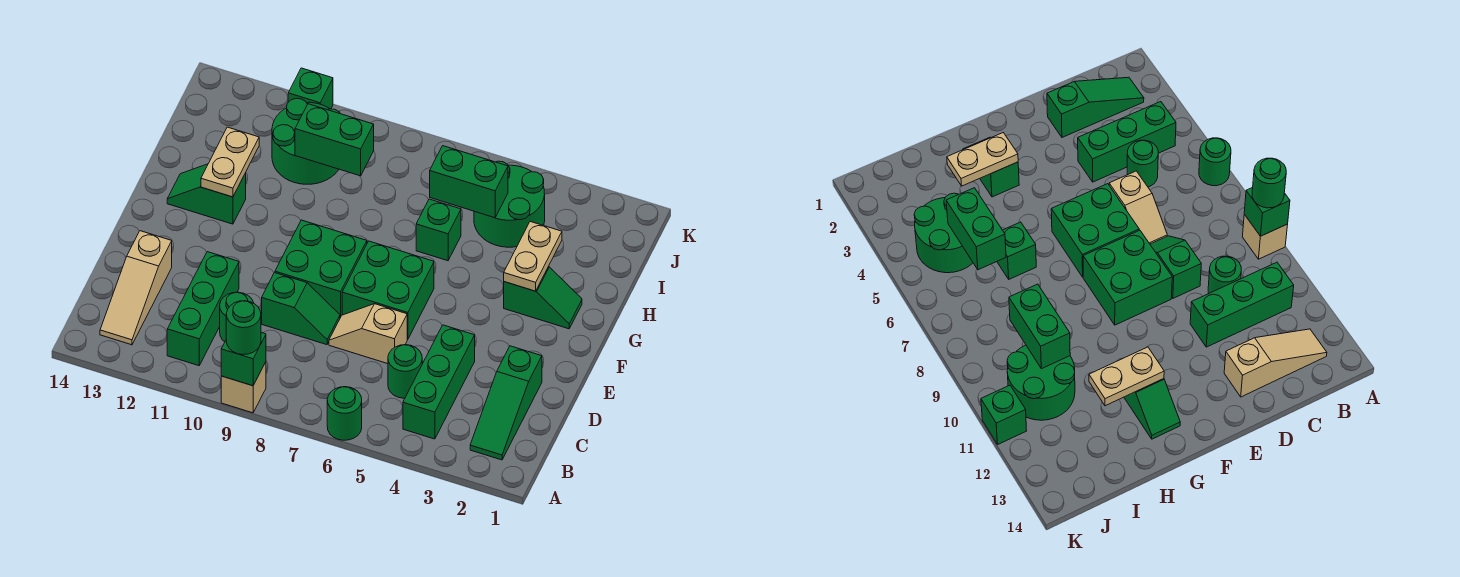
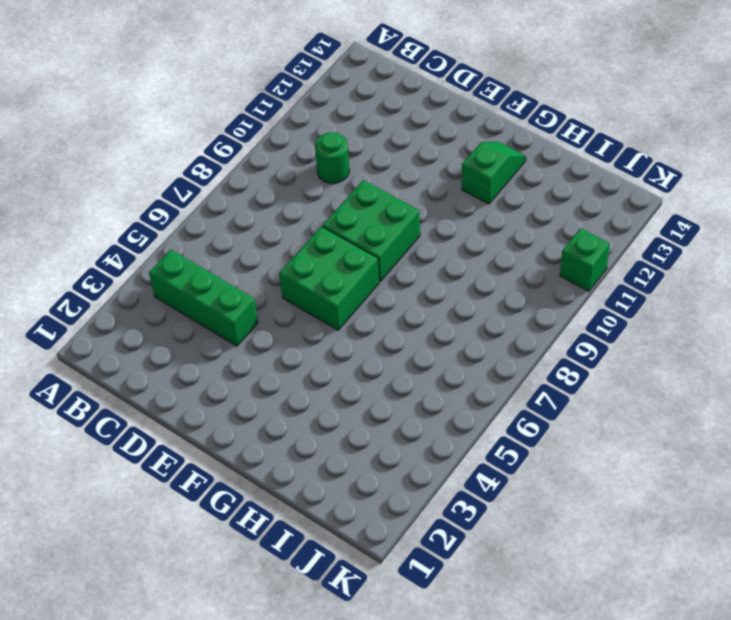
none -> green 1x1 round brick [327,387,362,440]
none -> tan 1x1 brick [221,362,266,413]
none -> green 1x3 slope [470,346,542,460]

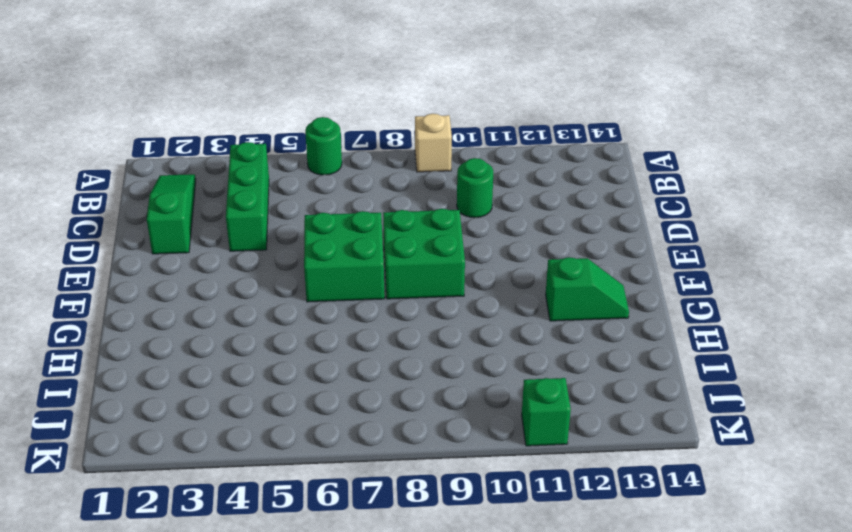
none -> green 1x3 brick [167,252,239,366]
none -> tan 1x3 slope [100,231,172,345]
none -> green 1x1 round brick [388,345,422,398]

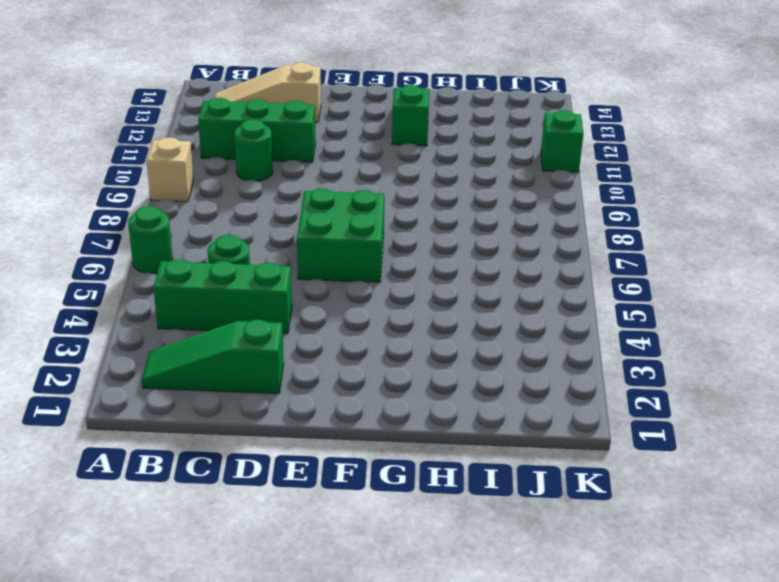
none -> tan 1x2 slope [329,304,407,364]
none -> green 1x2 slope [262,273,340,345]
none -> green 2x2 brick [275,220,367,318]

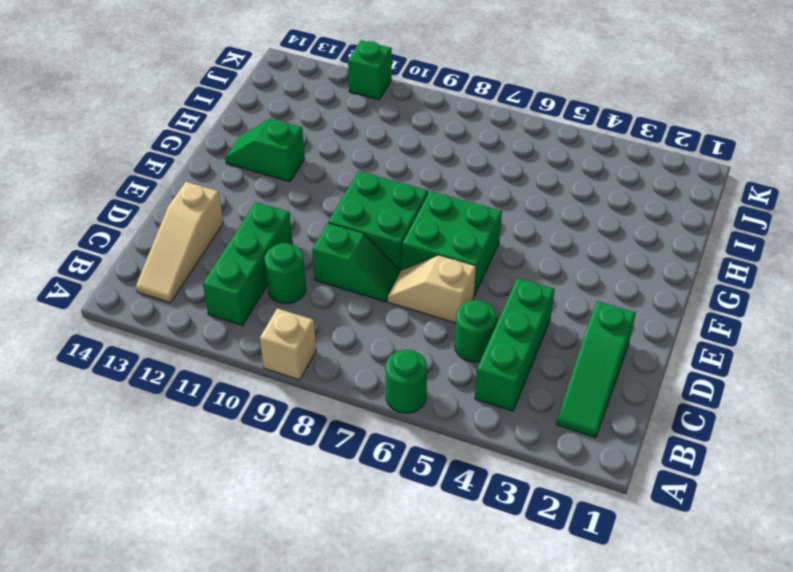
none -> green 1x2 slope [504,267,582,329]
none -> green 1x1 brick [416,199,461,261]
none -> green 2x2 round brick [474,161,545,247]

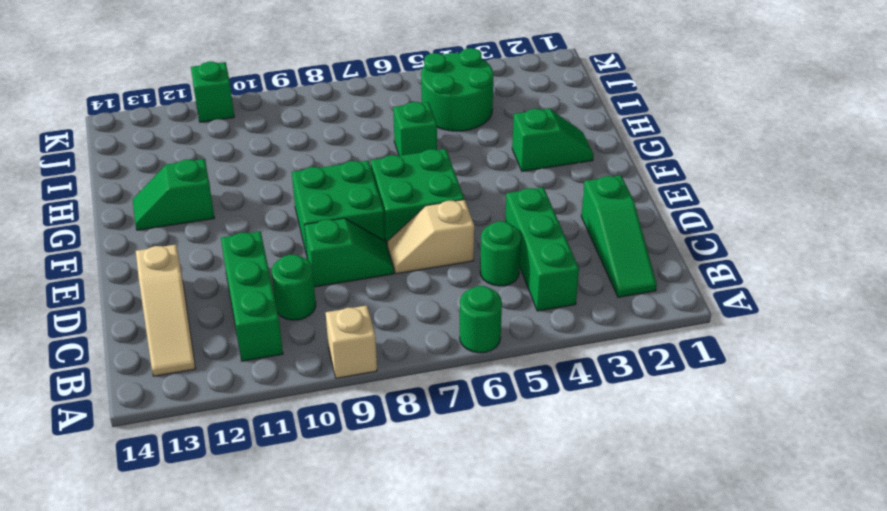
none -> green 2x2 round brick [272,99,340,184]
none -> green 1x1 brick [221,332,266,386]
none -> tan 1x2 plate [504,222,562,291]

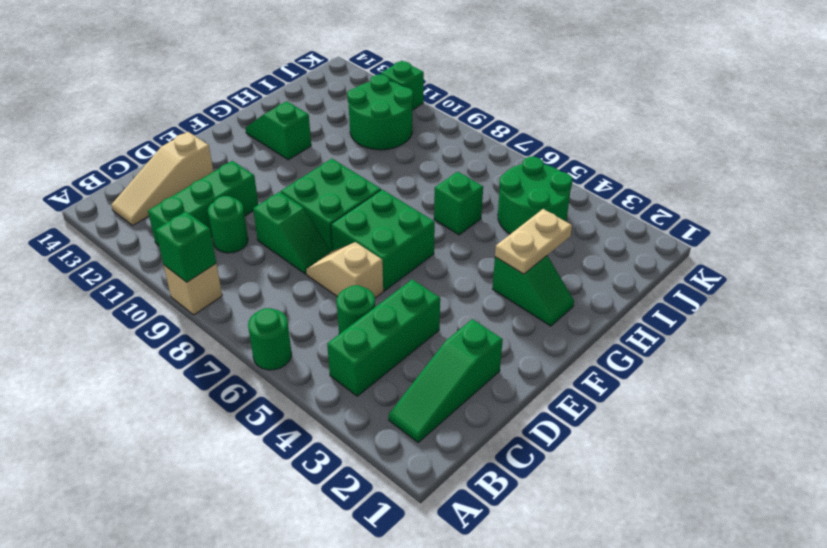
none -> tan 1x2 plate [201,127,259,197]
none -> green 1x2 brick [430,146,508,218]
none -> green 1x2 brick [295,104,374,176]

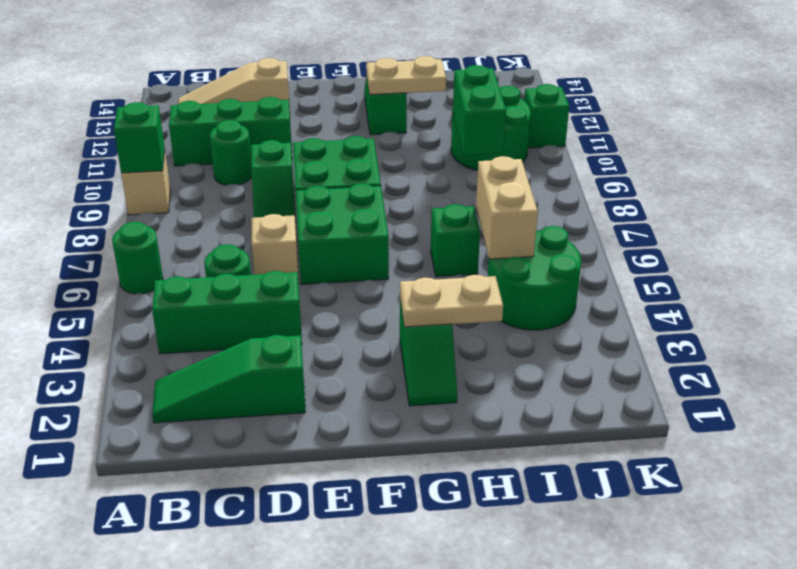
tan 1x2 brick [476,156,538,259] -> green 1x2 brick [430,146,508,218]
none -> green 1x1 round brick [226,301,261,355]

